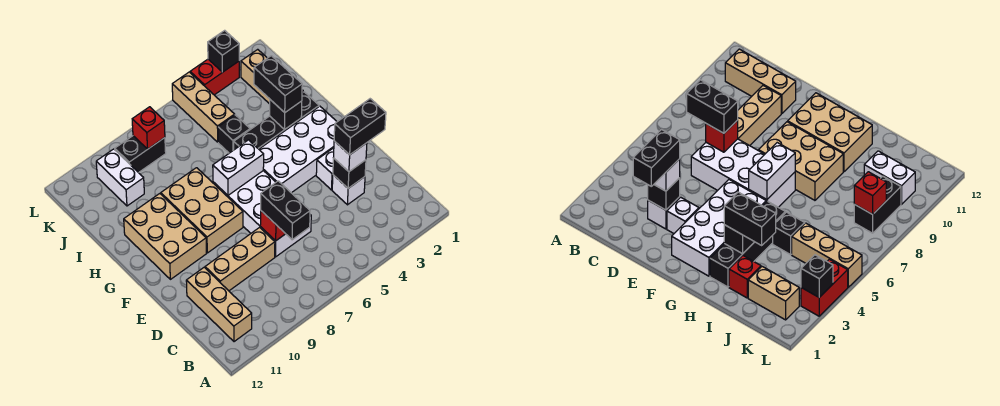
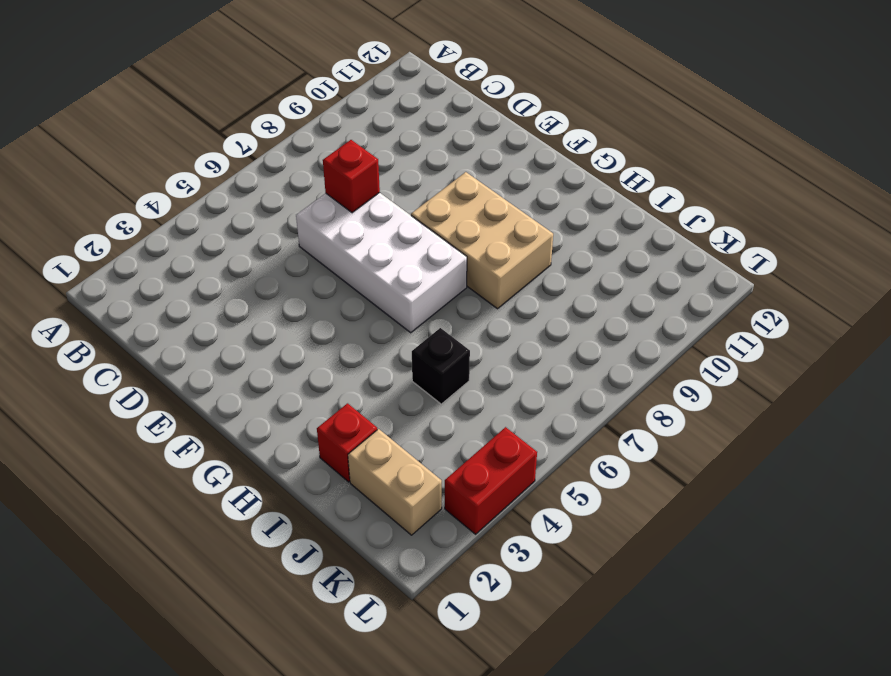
none -> tan 1x3 brick [186,267,252,342]
none -> white 1x1 brick [332,175,365,205]
none -> tan 1x3 brick [205,227,275,291]

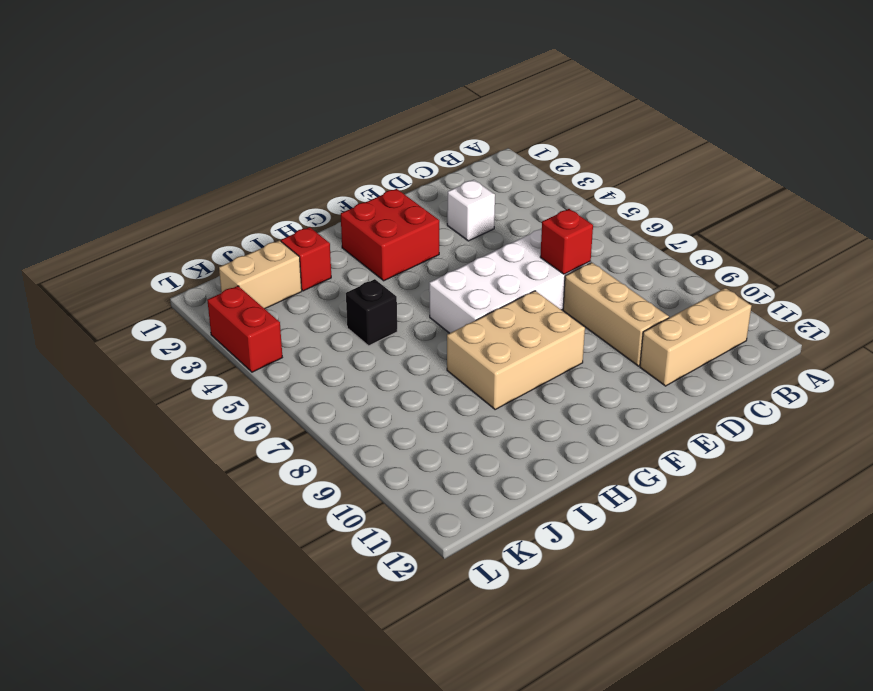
red 2x2 brick [341,189,439,281] -> white 2x4 brick [259,106,337,193]
none -> white 1x1 brick [316,148,334,190]
none -> tan 2x3 brick [124,194,206,279]
none -> black 1x4 brick [234,92,319,150]

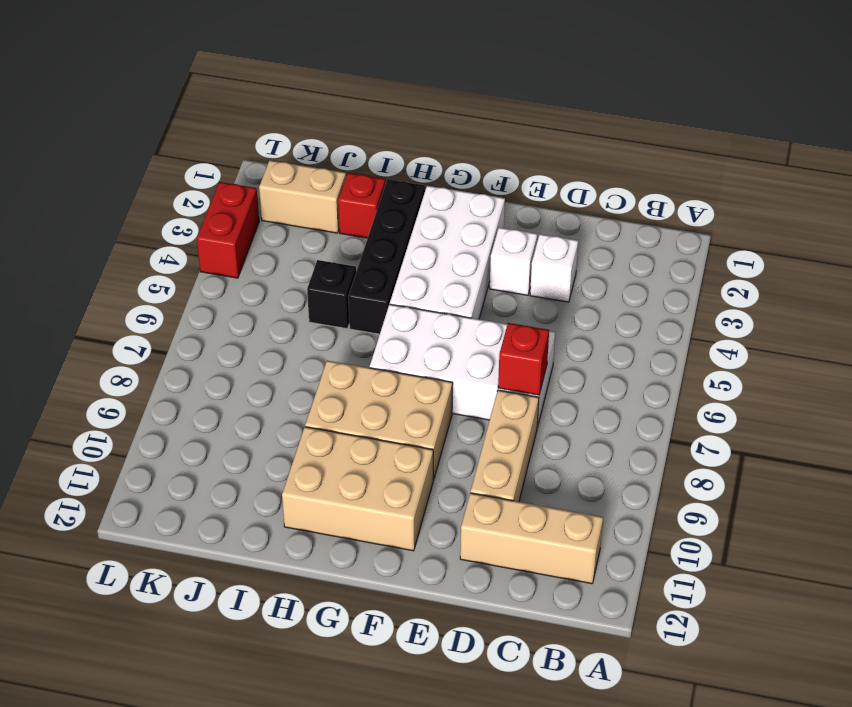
none -> tan 1x3 brick [172,72,235,142]
none -> white 1x2 brick [96,149,144,206]
none -> black 1x2 brick [115,136,166,173]

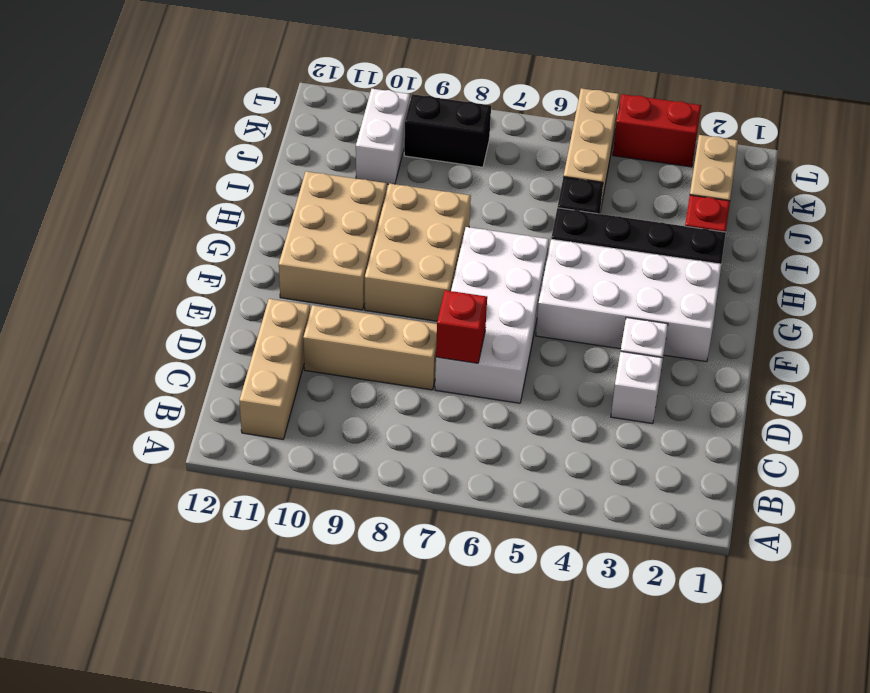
none -> black 1x1 brick [333,158,366,188]
none -> white 1x2 brick [213,140,264,195]
none -> black 1x1 brick [270,100,302,129]

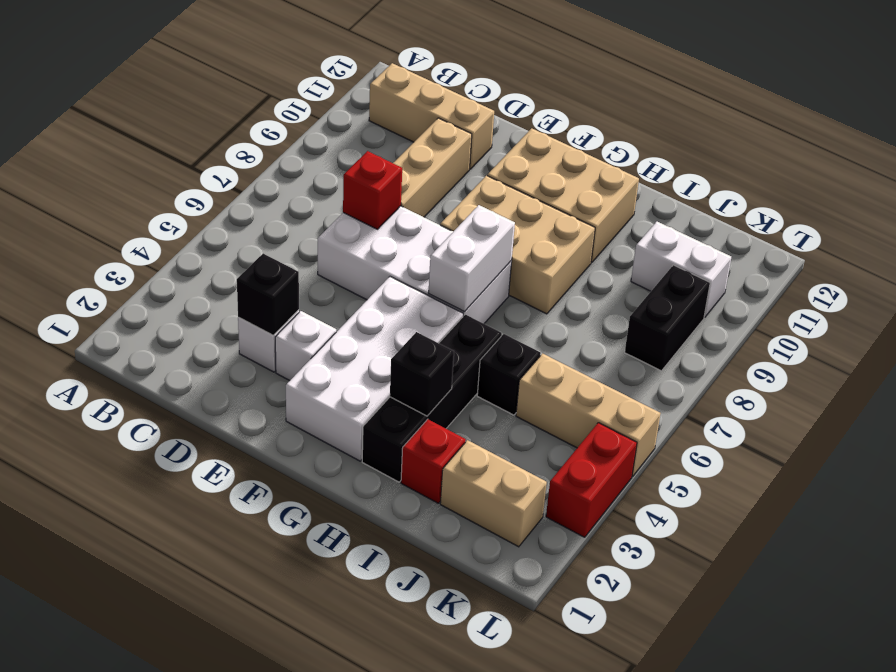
none -> red 1x1 brick [132,107,165,149]
none -> black 1x1 brick [208,30,239,72]
none -> black 1x2 brick [261,181,310,240]

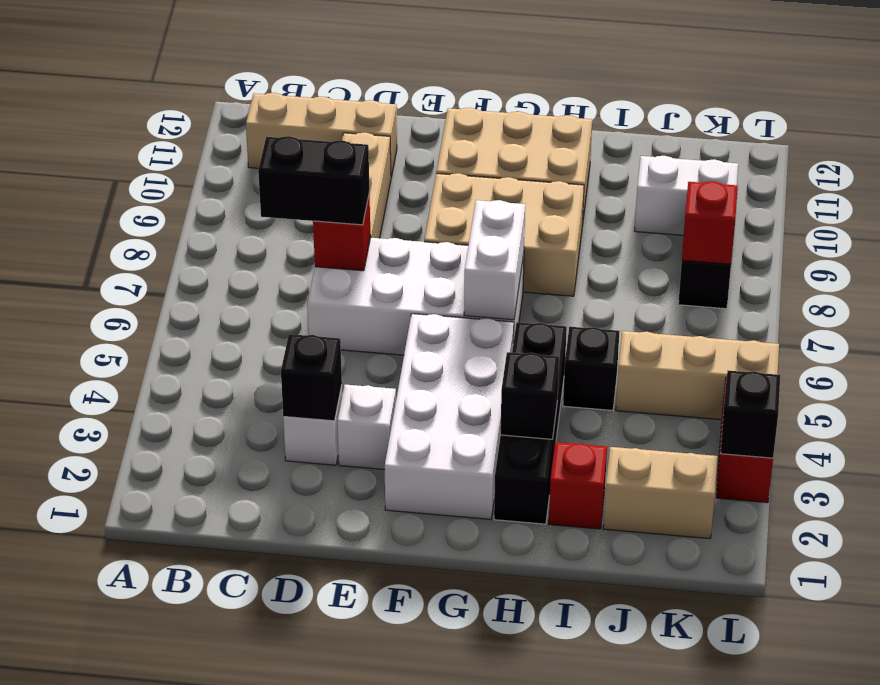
none -> white 1x1 brick [334,141,367,172]
none -> black 1x2 brick [254,56,302,113]
none -> black 1x2 brick [334,99,386,155]

